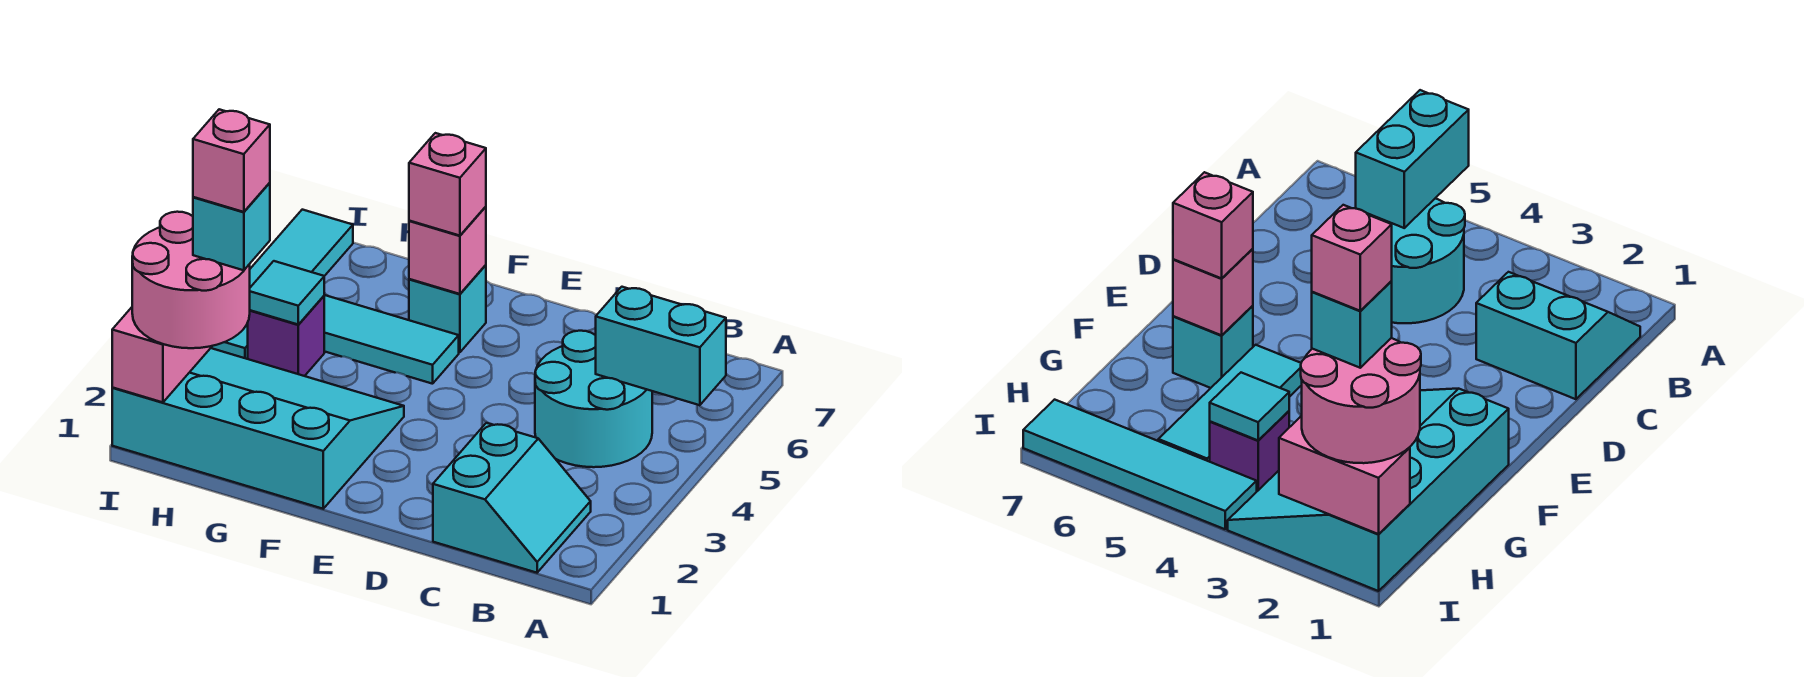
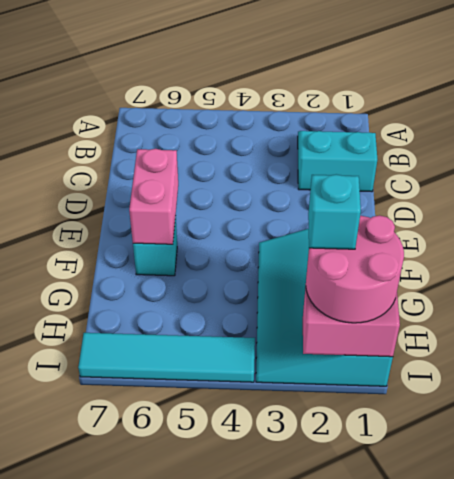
pink 1x2 brick [129,149,178,244] -> pink 1x1 brick [409,207,486,294]
none -> cyan 2x2 round brick [535,331,652,467]
none -> cyan 1x3 tile [324,295,459,384]
none -> purple 1x1 brick [248,296,324,376]

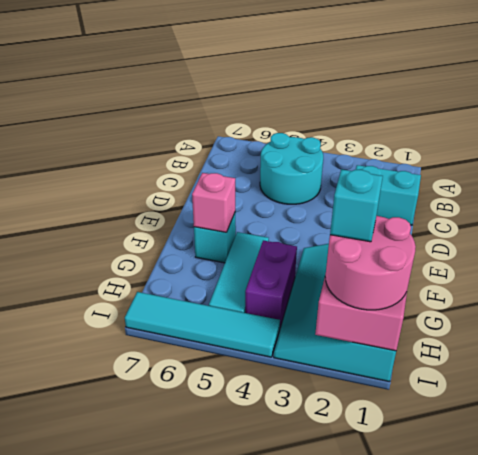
purple 1x2 brick [245,241,297,327] -> purple 1x1 brick [248,296,324,376]
none -> cyan 1x2 brick [596,287,726,405]
none -> cyan 1x1 tile [250,261,324,324]
none -> pink 1x1 brick [409,133,486,236]

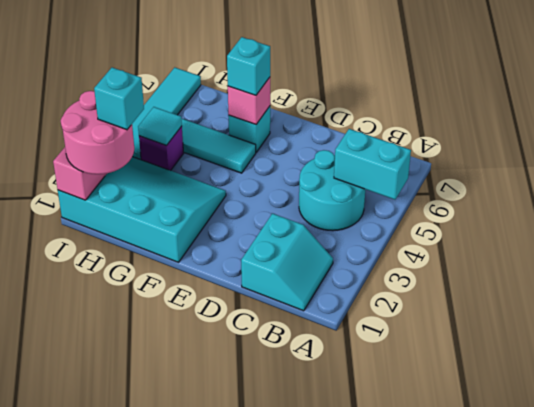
cyan 1x1 brick [227,37,270,95] -> pink 1x1 brick [409,133,486,236]
none -> pink 1x1 brick [193,109,270,212]

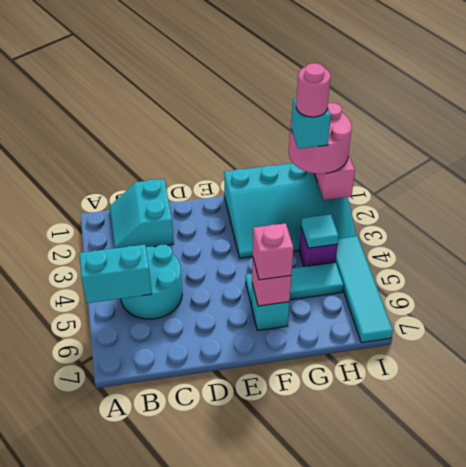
pink 1x1 round brick [296,63,331,117] -> pink 1x1 brick [193,109,270,212]

